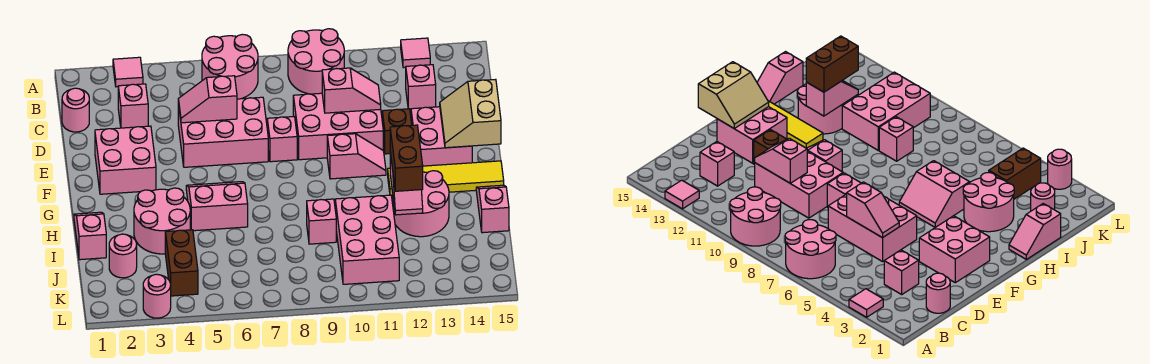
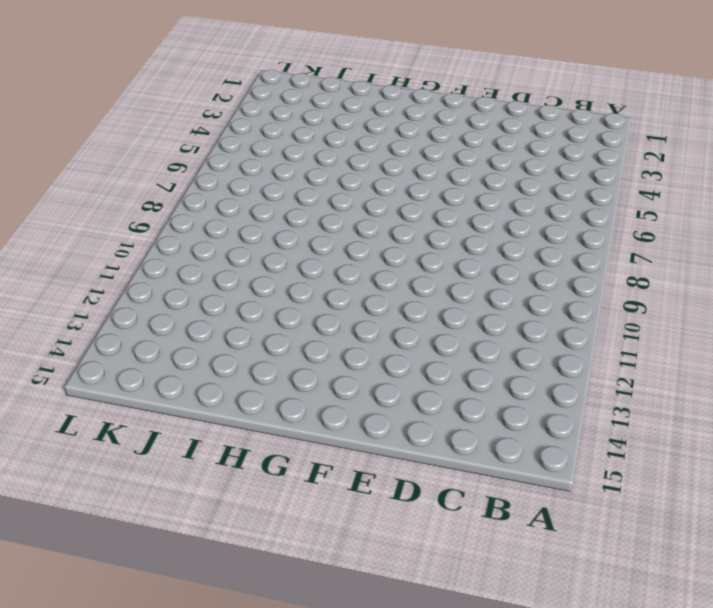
none -> pink 1x1 tile [113,57,143,87]
none -> pink 2x2 round brick [202,34,258,99]
none -> pink 2x2 round brick [288,29,344,94]
none -> pink 1x1 tile [401,38,430,68]

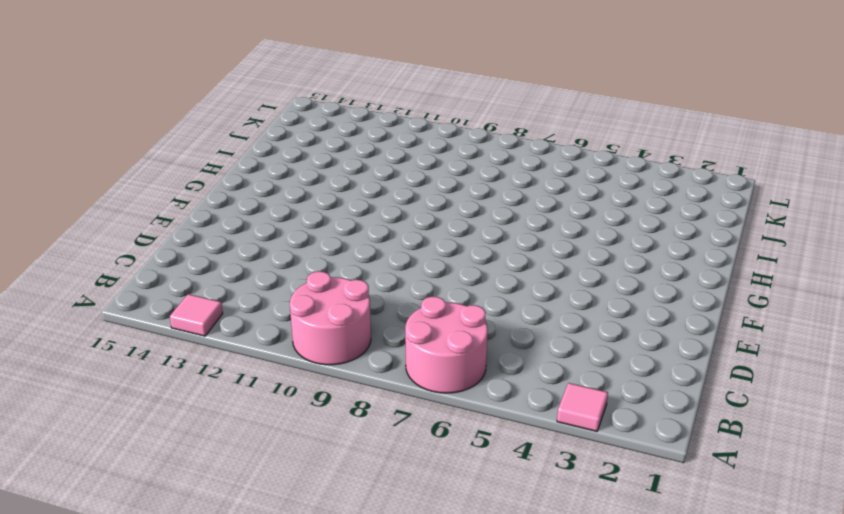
none -> pink 1x1 round brick [62,88,89,132]
none -> pink 1x1 brick [118,84,148,128]
none -> pink 1x1 brick [406,65,436,110]
none -> pink 2x3 brick [178,97,268,167]

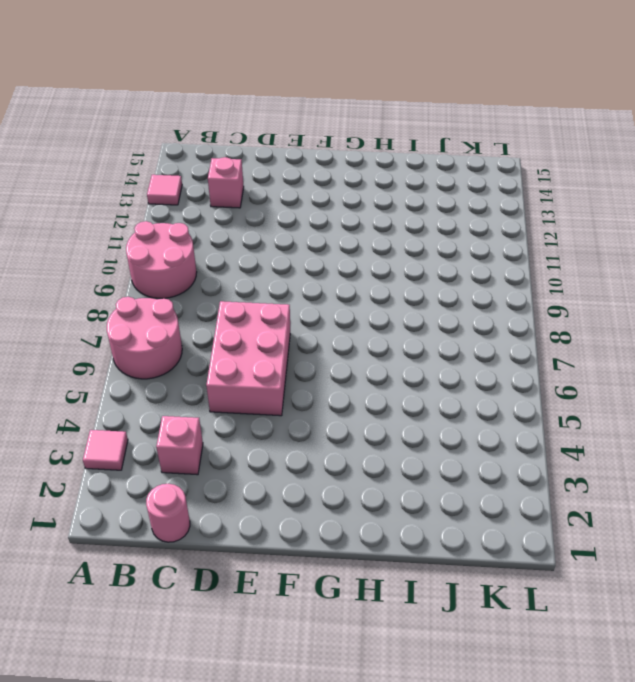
none -> pink 2x3 brick [293,93,383,160]
none -> pink 2x2 brick [95,126,156,194]
none -> pink 1x1 brick [267,117,297,162]
none -> brown 1x1 brick [382,109,412,154]

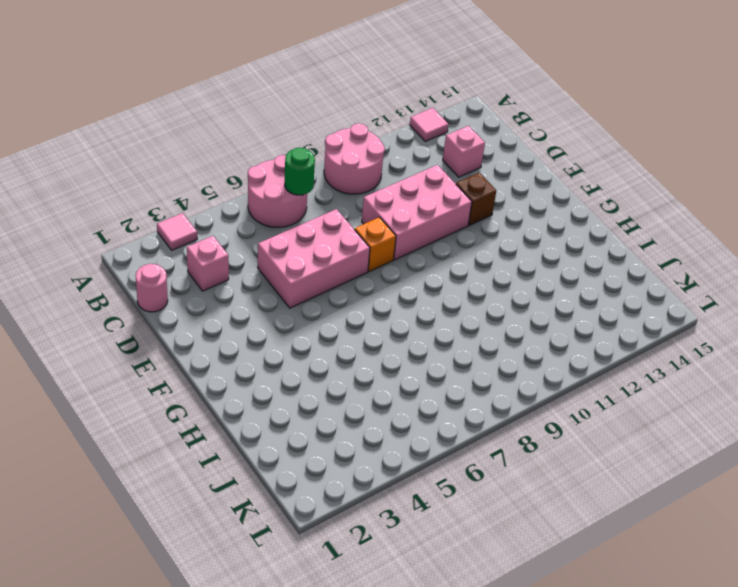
green 1x1 round brick [285,148,315,195] -> none
orange 1x1 brick [355,217,396,272] -> pink 1x1 brick [267,117,297,162]
none -> pink 2x2 brick [95,126,156,194]
none -> pink 2x2 brick [411,107,472,166]
none -> pink 1x2 slope [327,134,386,179]
none -> pink 2x2 slope [186,182,248,231]

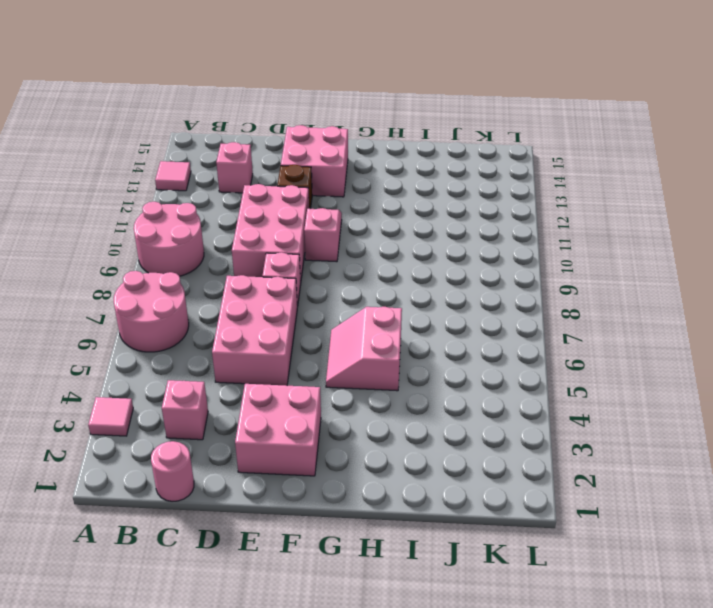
none -> yellow 1x4 tile [388,161,504,196]
none -> pink 1x2 slope [74,212,106,260]
none -> pink 2x2 round brick [134,188,190,254]
none -> pink 2x2 round brick [393,171,449,237]

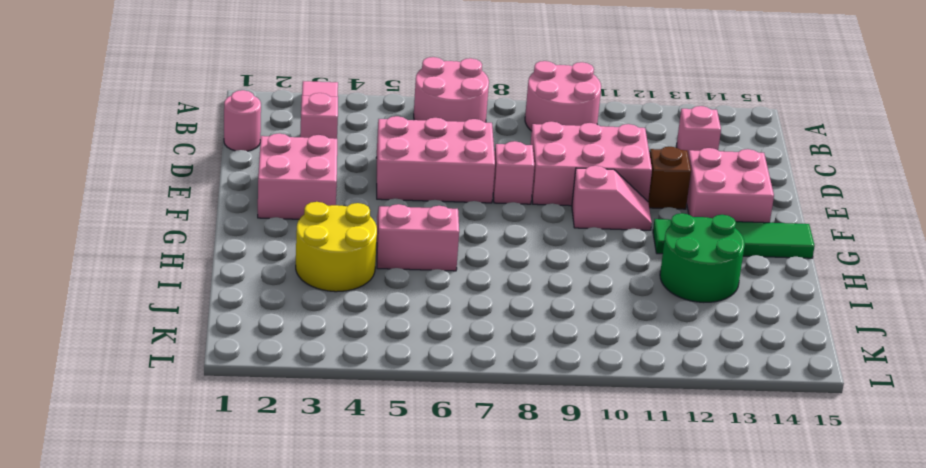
green 1x4 tile [653,219,815,258] -> yellow 1x4 tile [388,161,504,196]
yellow 2x2 round brick [296,202,377,292] -> pink 2x2 round brick [134,188,190,254]
green 2x2 round brick [660,213,745,302] -> pink 2x2 round brick [393,171,449,237]
none -> pink 1x1 tile [401,38,430,68]
none -> pink 1x2 slope [74,212,106,260]
none -> pink 1x2 slope [476,185,509,233]
none -> pink 1x1 brick [307,199,336,244]

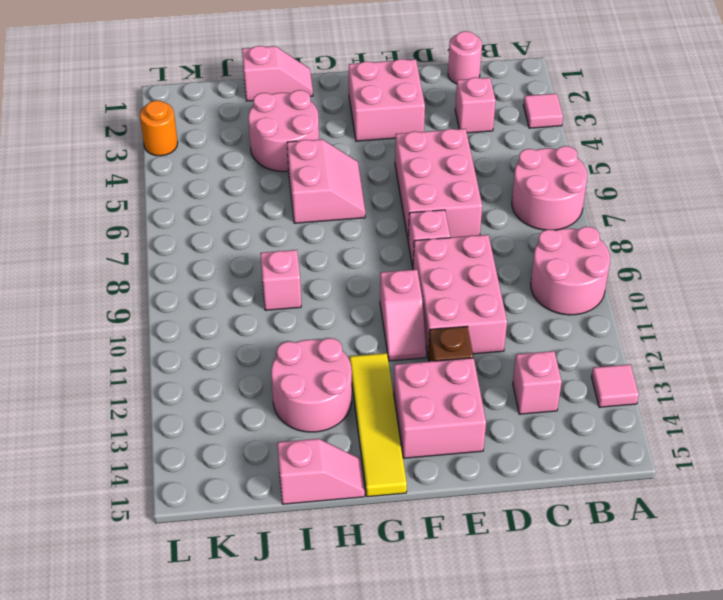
orange 1x1 round brick [140,100,178,156] -> pink 1x1 round brick [143,274,171,318]
none -> pink 2x3 brick [335,195,399,284]
none -> pink 1x1 round brick [109,234,137,278]
none -> brown 1x2 brick [165,230,198,296]
none -> pink 1x2 slope [178,76,237,123]

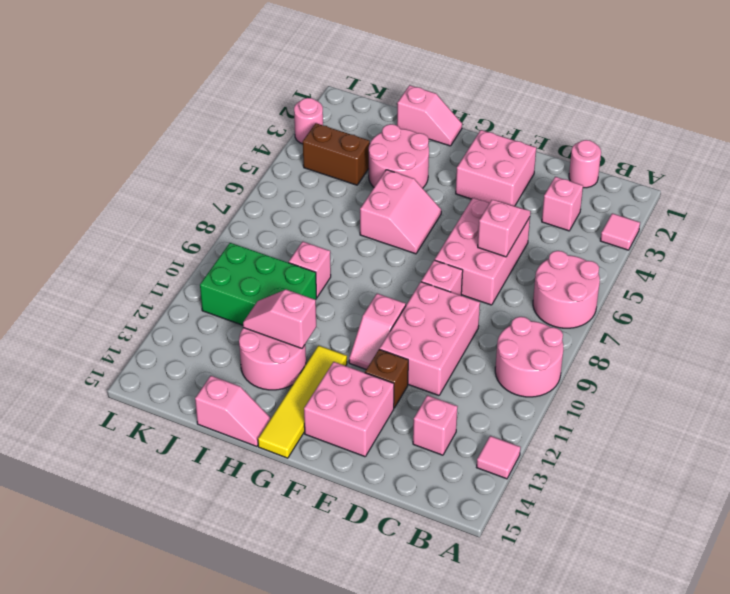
green 2x3 brick [200,243,317,325] -> pink 2x3 brick [335,195,399,284]
none -> pink 1x1 round brick [109,234,137,278]
none -> pink 1x2 slope [322,68,381,113]
none -> tan 2x2 slope [440,79,501,148]
none -> brown 1x2 brick [390,125,423,191]

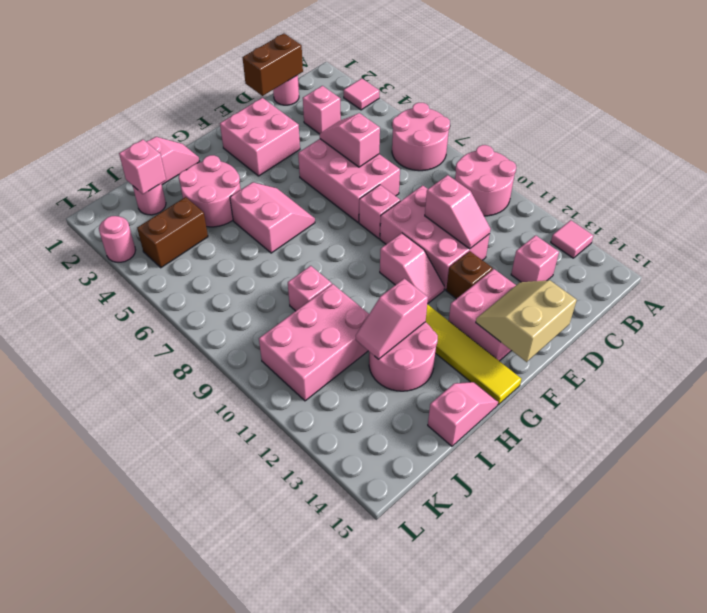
brown 1x2 brick [242,34,303,96] -> brown 1x2 brick moved to [390,125,423,191]
pink 1x1 brick [119,140,166,194] -> none

